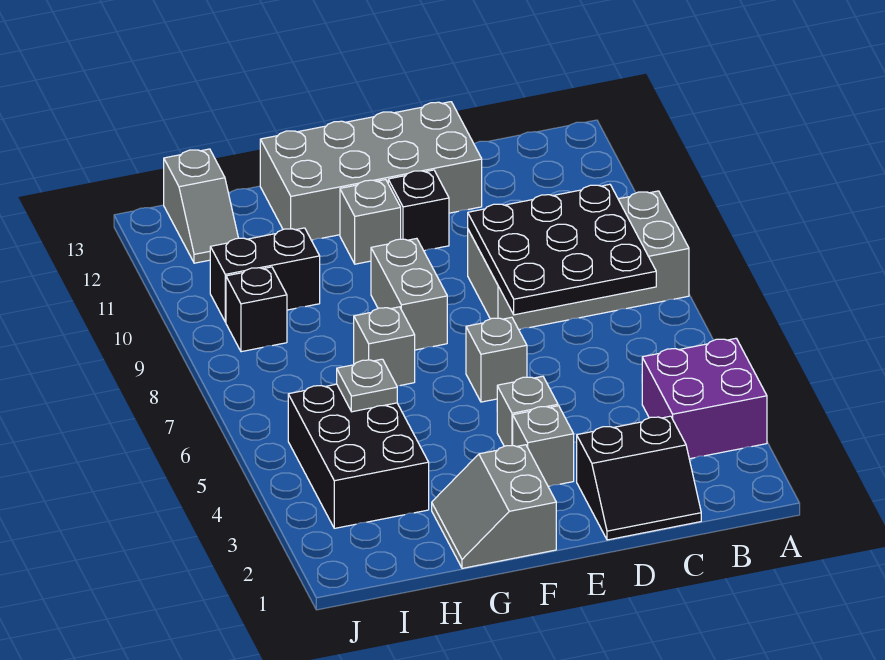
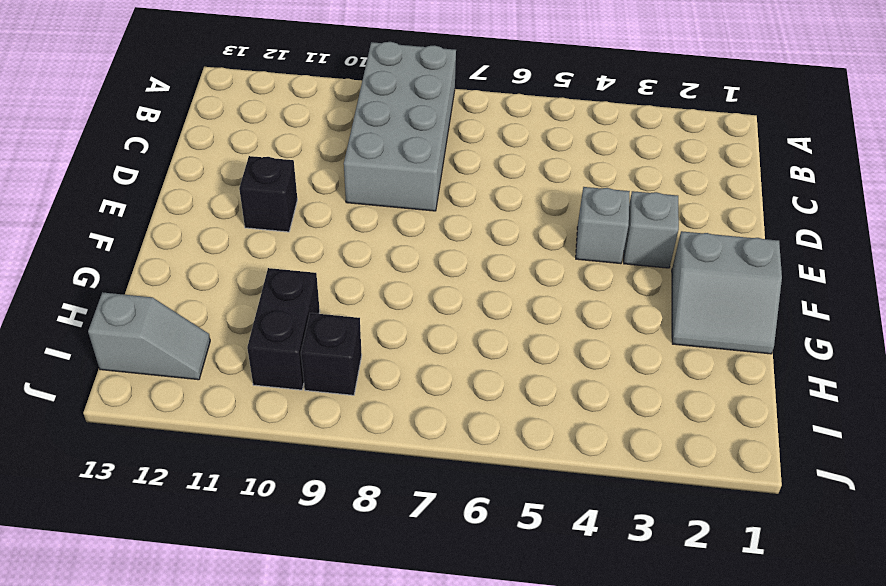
none -> purple 2x2 brick [642,338,767,459]
none -> black 2x2 slope [577,416,701,540]
none -> grey 2x4 brick [260,102,482,240]

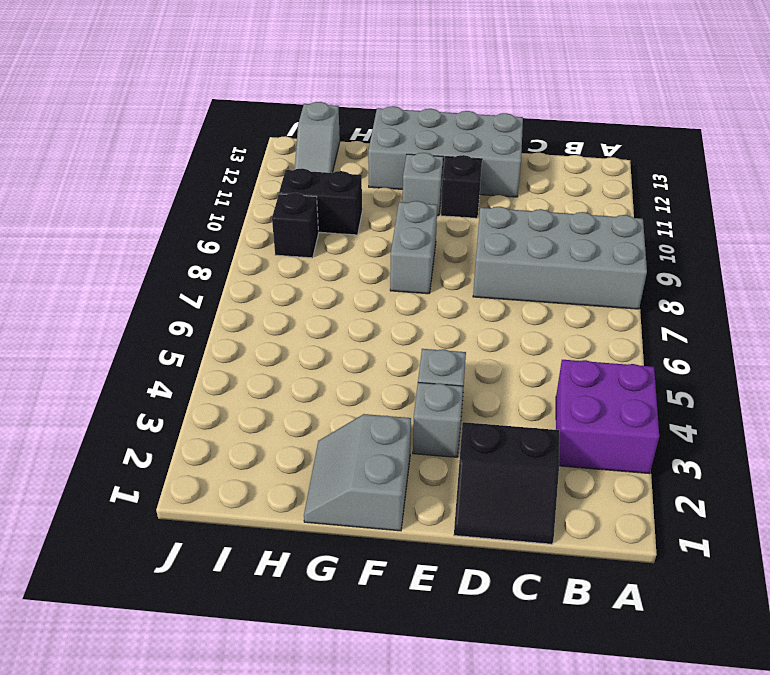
none -> grey 1x1 brick [466,317,527,402]
none -> grey 1x1 brick [354,307,415,386]
none -> black 2x3 brick [288,384,429,528]

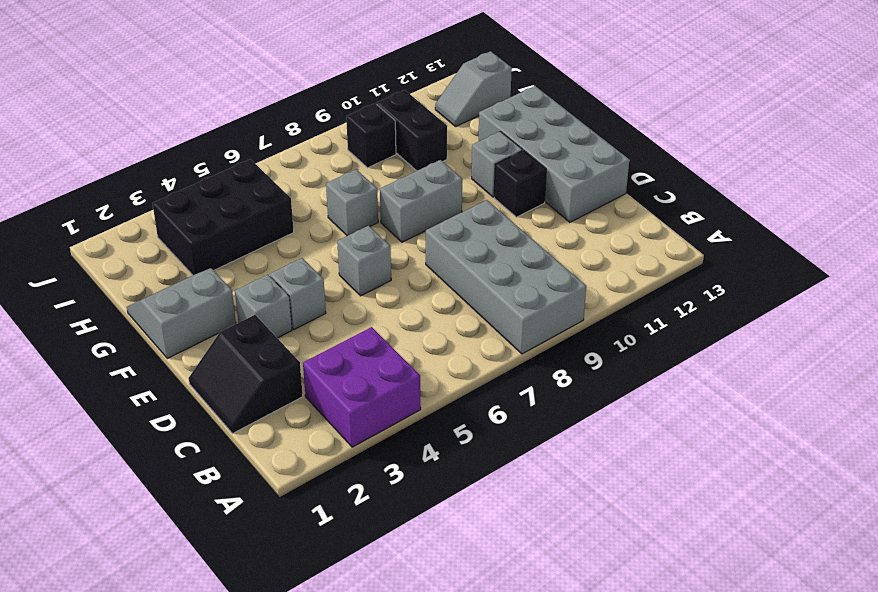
none -> black 3x3 plate [468,184,656,315]
none -> grey 1x1 plate [337,359,397,412]

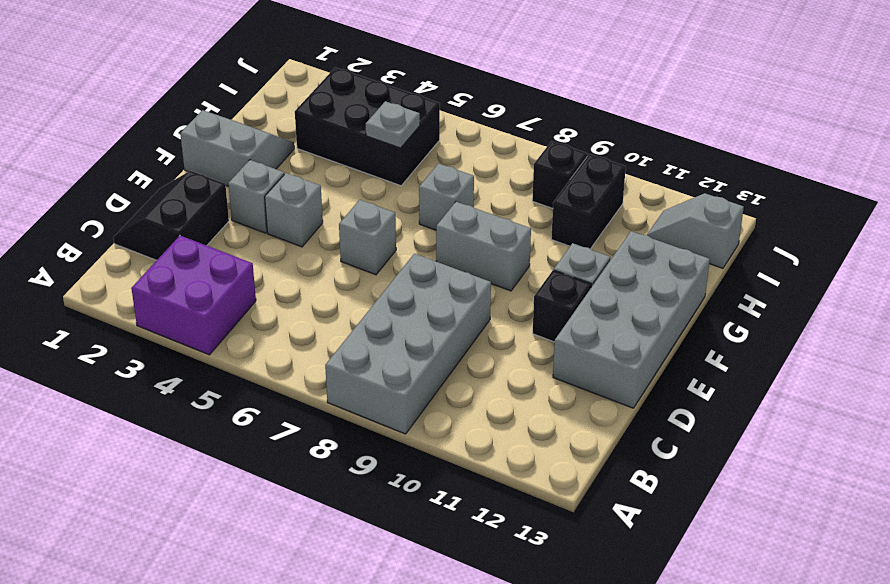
none -> black 3x3 plate [468,184,656,315]

